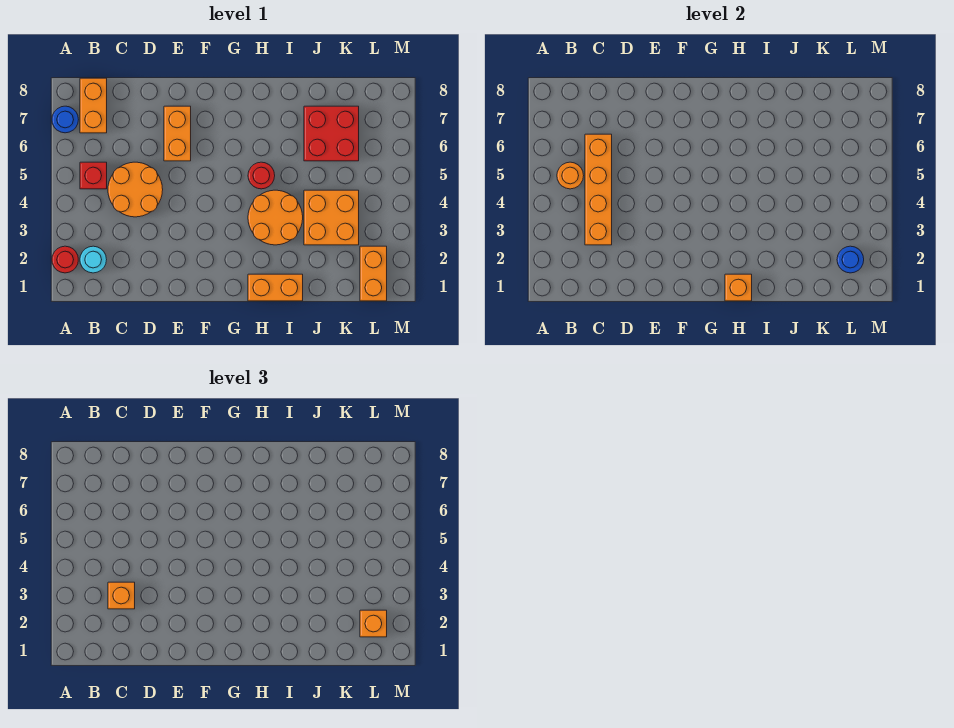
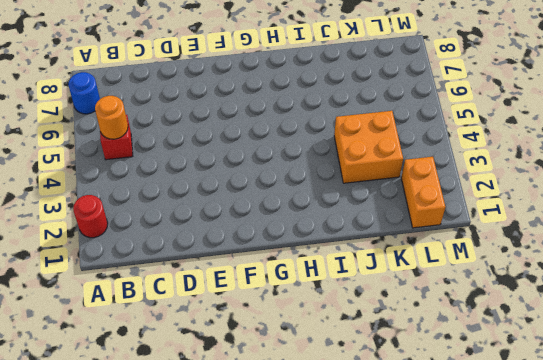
none -> cyan 1x1 round brick [80,246,107,273]
none -> orange 1x2 brick [80,78,107,133]
none -> orange 2x2 round brick [108,162,163,217]

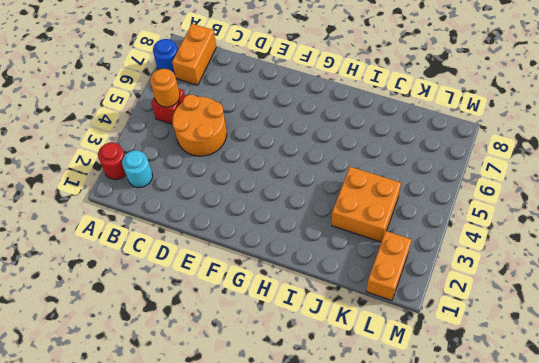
none -> orange 1x2 brick [164,106,191,161]
none -> orange 1x2 brick [248,274,303,301]
none -> orange 2x2 round brick [248,190,303,245]

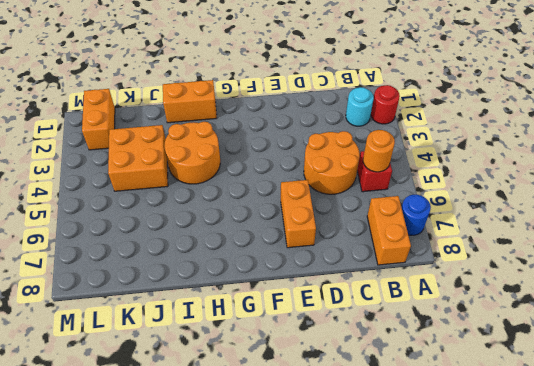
none -> red 1x1 round brick [248,162,275,189]
none -> red 2x2 brick [304,106,359,161]
none -> orange 1x4 brick [585,134,612,245]

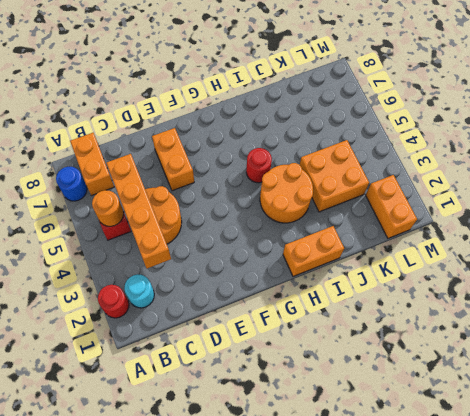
none -> red 2x2 brick [304,106,359,161]
none -> orange 1x1 brick [725,274,752,301]
none -> blue 1x1 round brick [837,246,864,273]

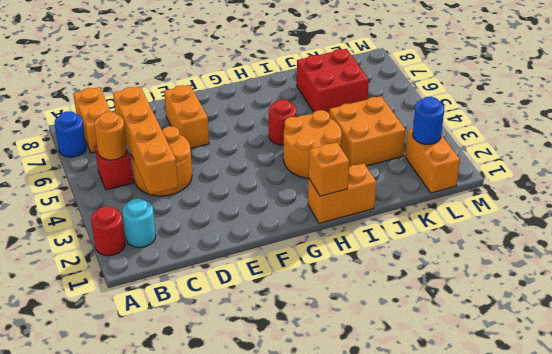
none -> orange 1x1 brick [108,582,135,609]
none -> orange 1x1 brick [360,610,387,637]

